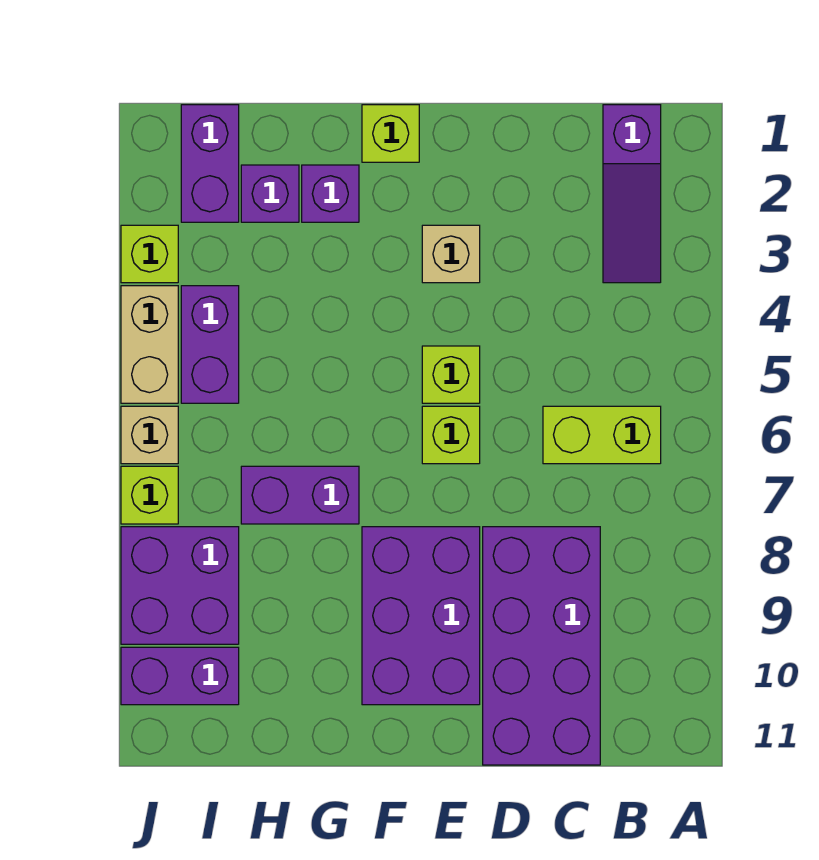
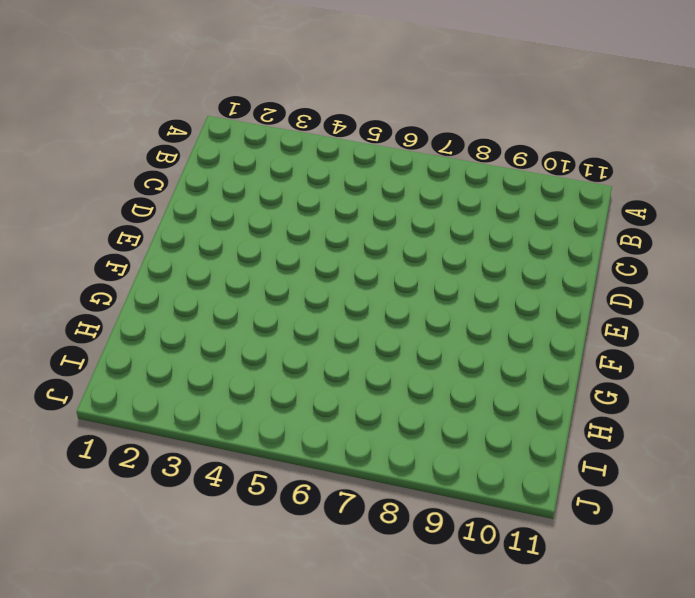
none -> purple 1x3 slope [603,105,661,283]
none -> lime 1x2 brick [543,406,661,464]
none -> purple 2x4 brick [483,527,600,765]

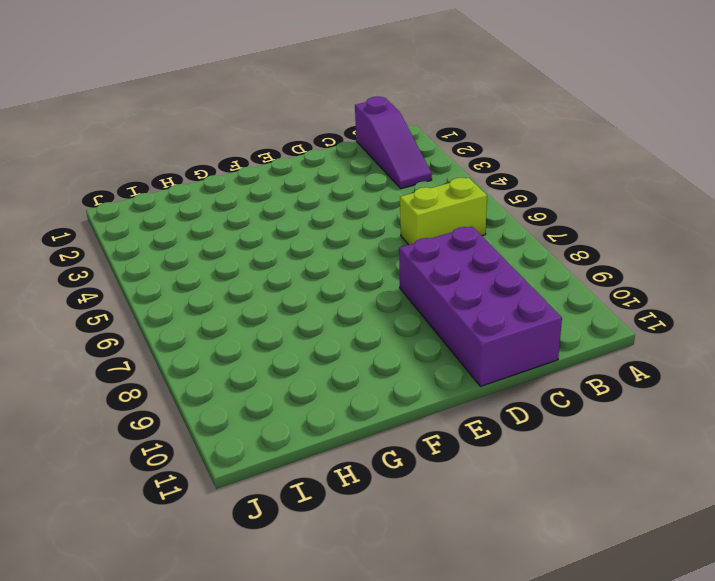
none -> tan 1x1 brick [422,225,480,283]
none -> lime 1x1 brick [422,346,480,403]
none -> lime 1x1 brick [422,406,480,464]

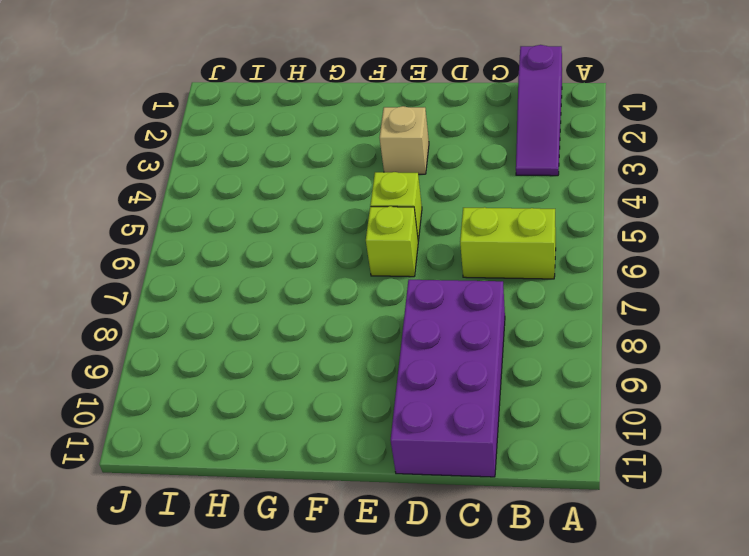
none -> purple 2x3 brick [362,527,480,705]
none -> lime 1x1 brick [362,105,419,162]
none -> purple 1x1 brick [302,165,359,222]

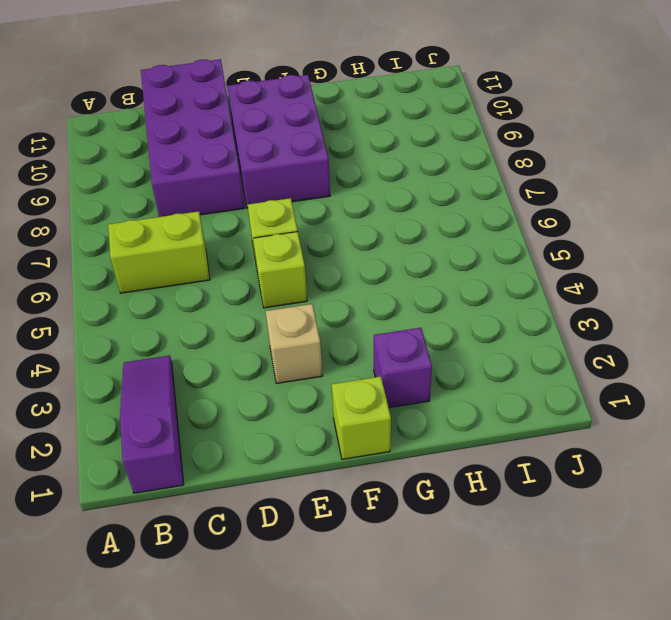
none -> purple 1x2 brick [241,466,359,524]
none -> purple 1x1 brick [241,165,299,222]
none -> purple 1x2 brick [181,105,239,222]

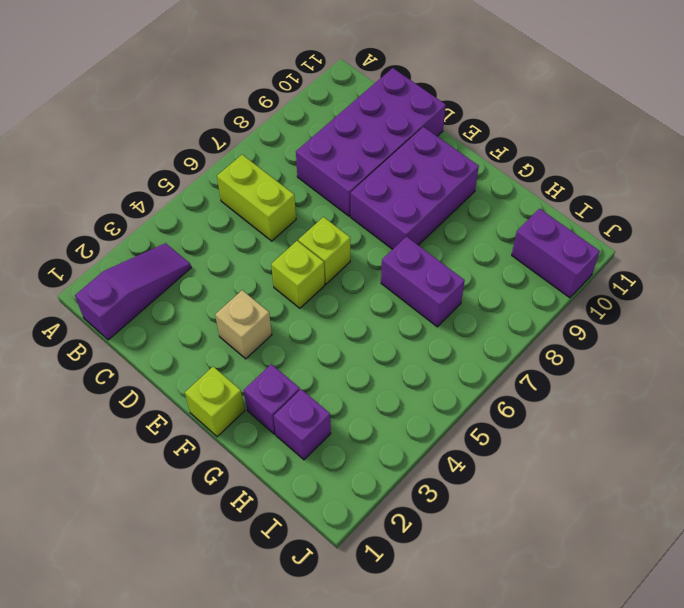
none -> purple 1x2 brick [181,105,239,222]
none -> purple 1x2 brick [181,286,239,403]
none -> purple 2x2 brick [121,527,239,644]

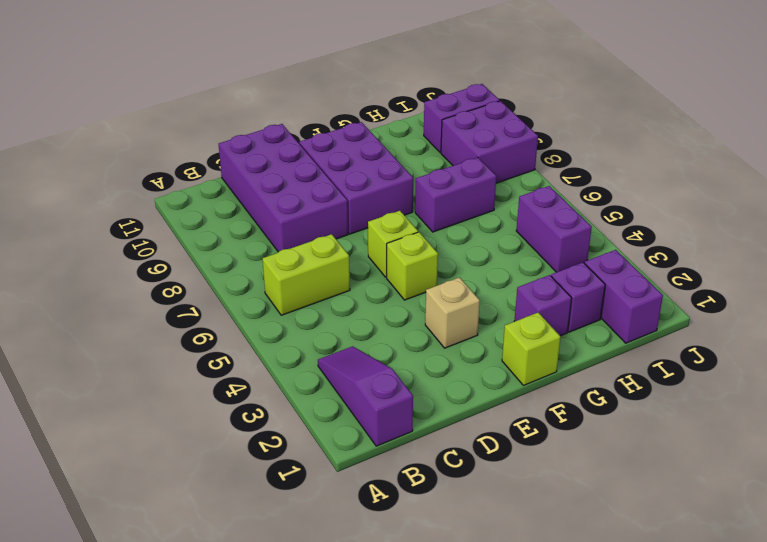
none -> lime 1x1 brick [121,225,178,283]
none -> tan 1x2 brick [121,286,178,403]
none -> tan 1x1 brick [121,406,178,464]

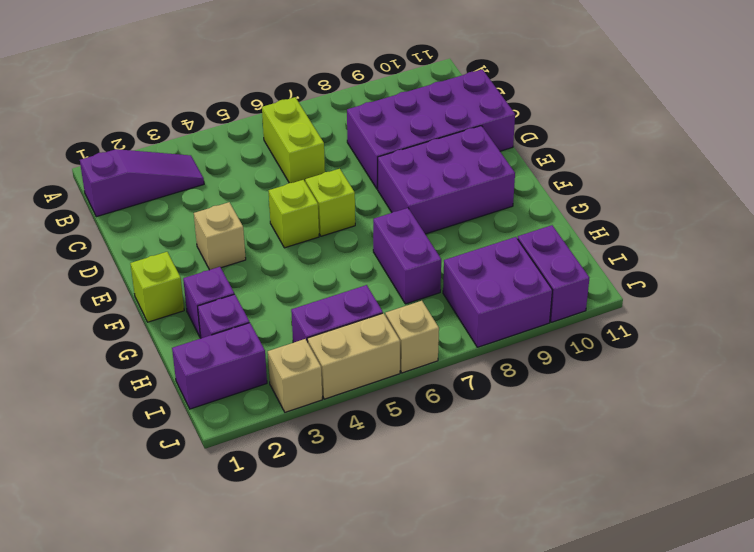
tan 1x1 brick [268,339,322,412] -> lime 1x1 brick [121,225,178,283]
none -> lime 1x1 brick [121,466,178,524]

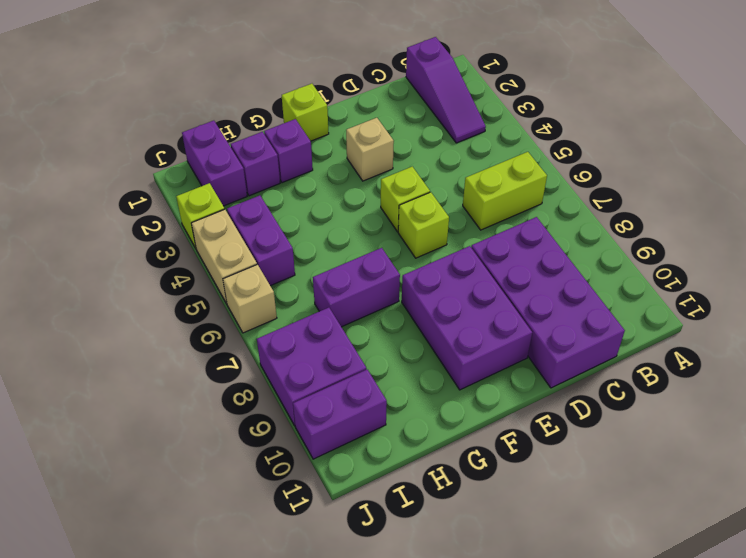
none -> lime 1x1 brick [121,466,178,524]

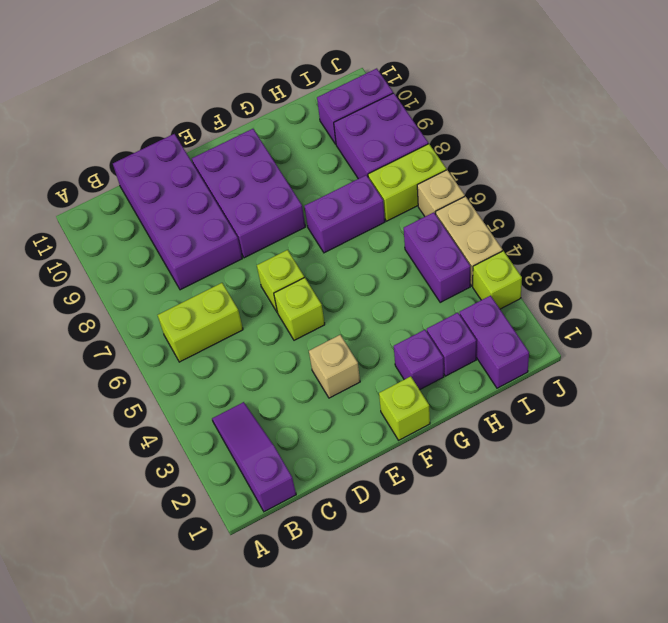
lime 1x2 brick [368,144,446,221] -> lime 1x1 brick [121,466,178,524]

